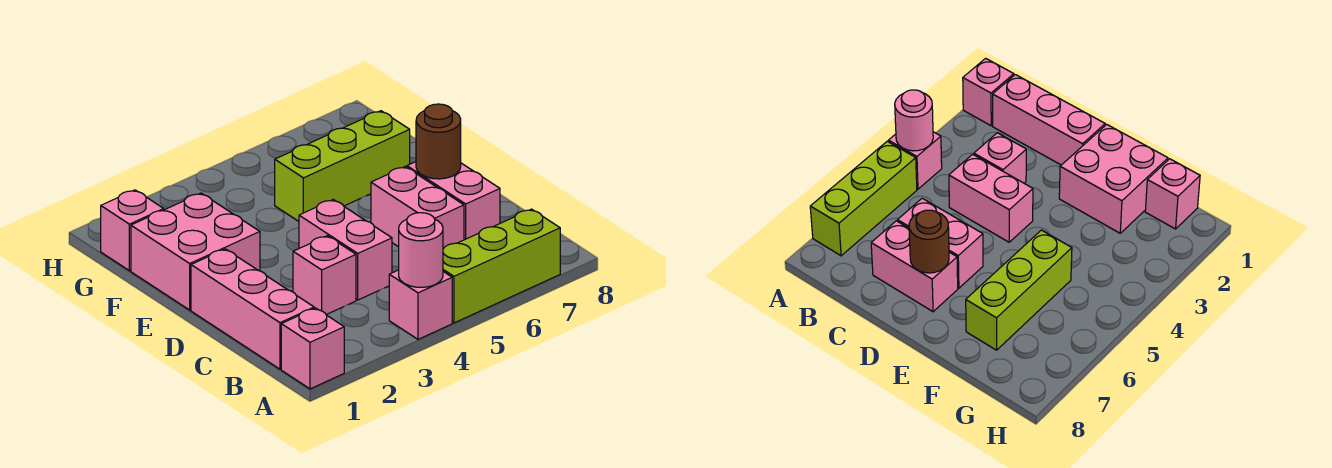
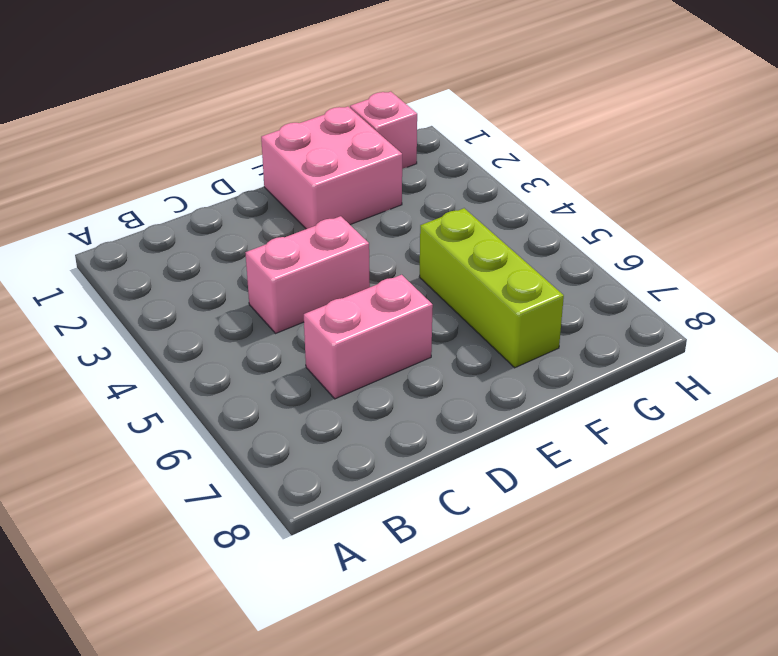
none -> pink 1x1 brick [281,308,344,389]
none -> pink 1x1 brick [389,270,452,339]
none -> lime 1x3 brick [443,209,560,323]

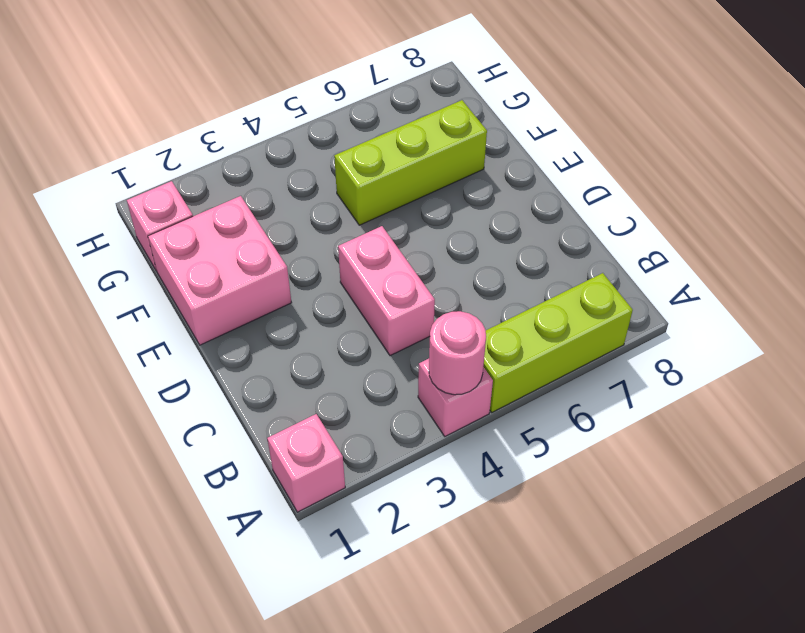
none -> pink 1x3 brick [191,249,314,369]
none -> pink 1x1 brick [293,236,356,315]
none -> pink 1x2 brick [371,167,464,249]

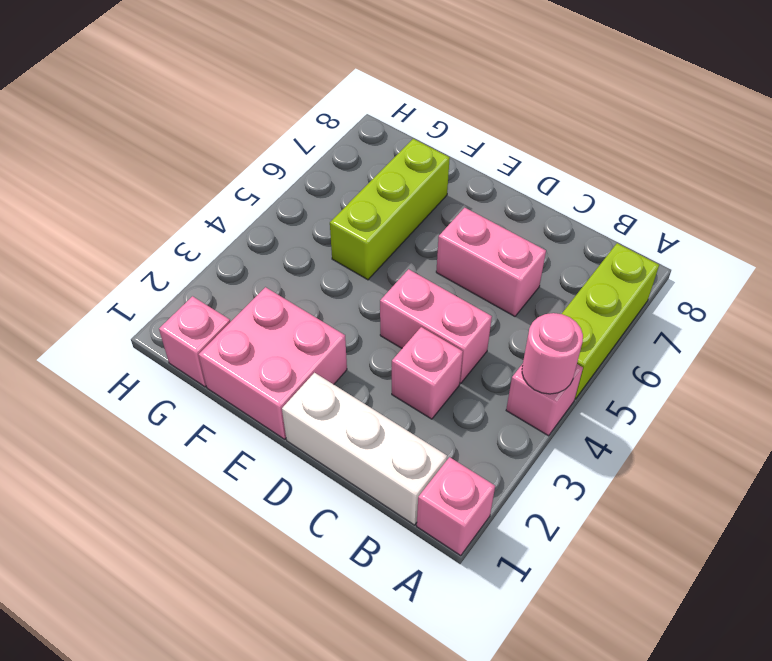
white 1x3 brick [282,373,447,525] -> pink 1x3 brick [191,249,314,369]
none -> pink 1x2 brick [407,162,500,240]
none -> brown 1x1 round brick [416,104,461,179]

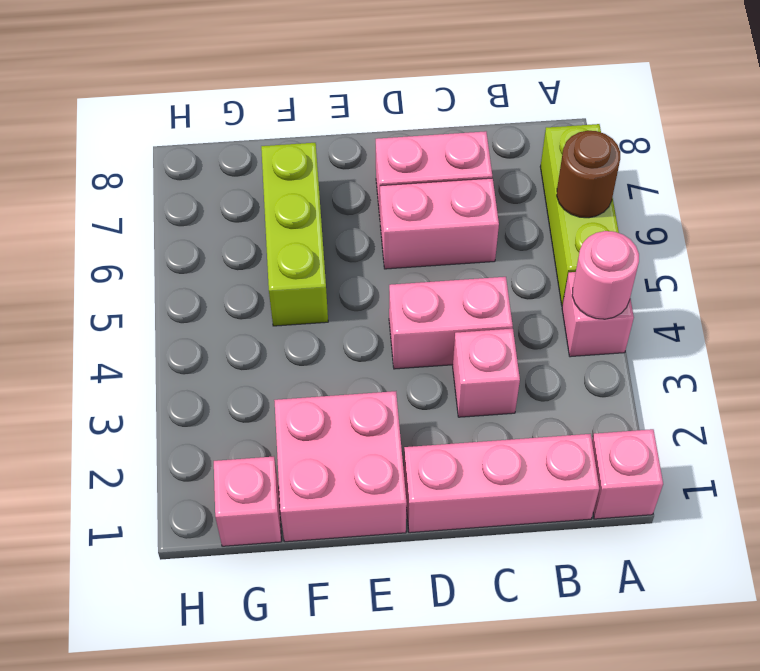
brown 1x1 round brick [557,131,620,218] -> brown 1x1 round brick moved to [416,104,461,179]

